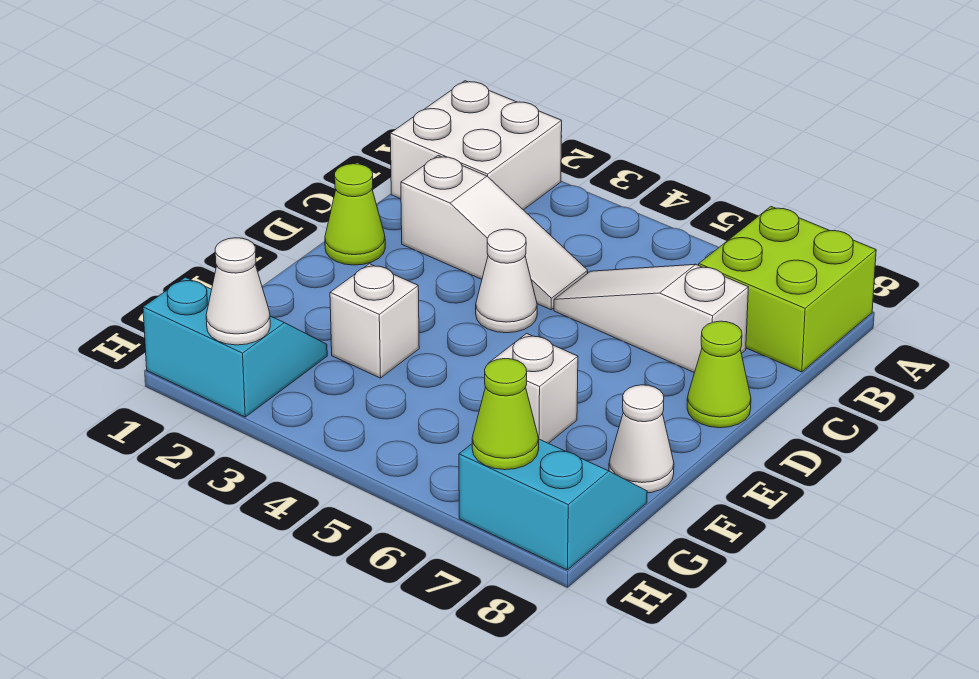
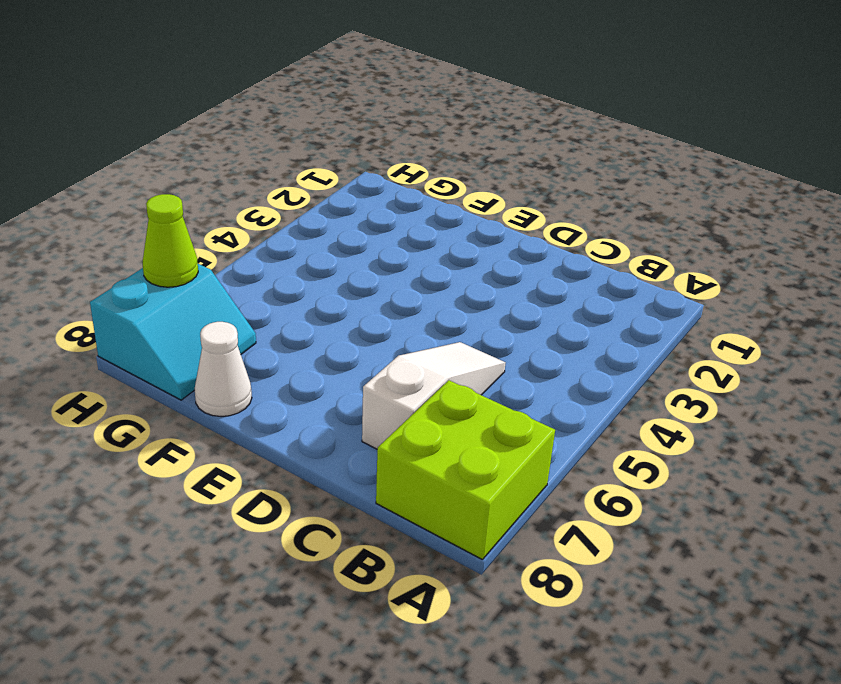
none -> white 2x2 brick [390,81,562,210]
none -> white 1x3 slope [401,156,588,310]
none -> lime 1x1 cone [325,164,385,265]

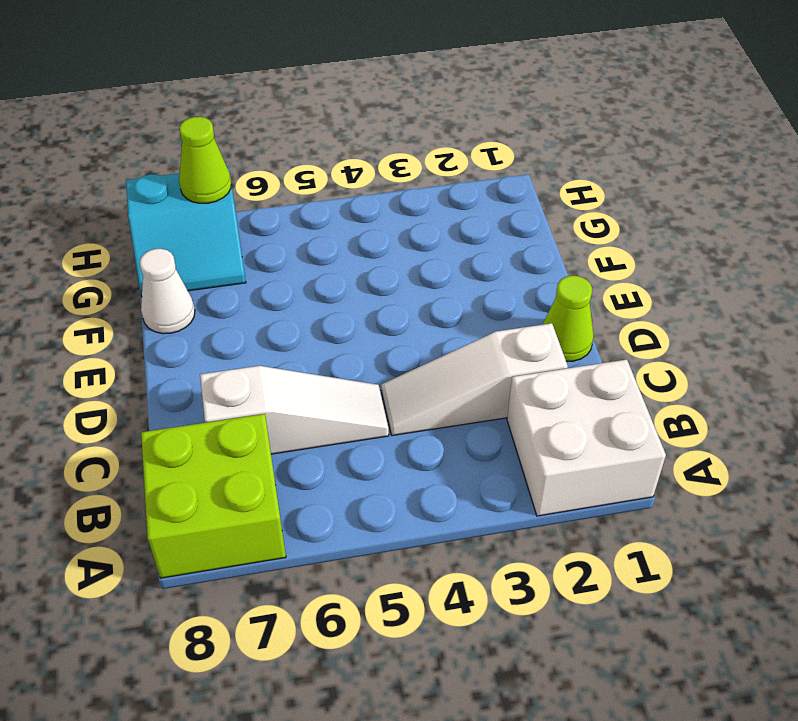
none -> white 1x1 cone [476,229,537,333]
none -> lime 1x1 cone [687,321,751,428]
none -> white 1x1 brick [330,264,419,378]

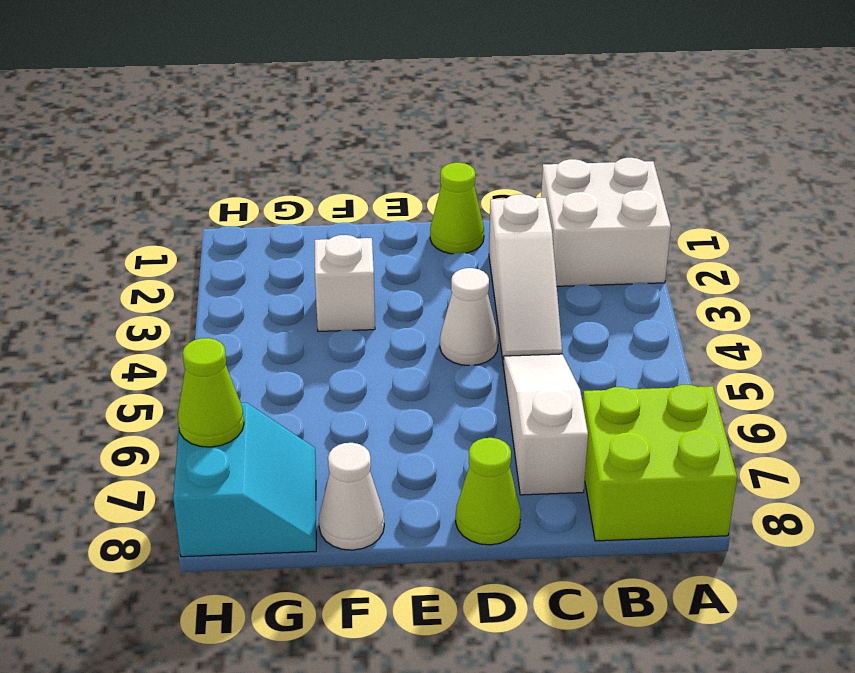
none -> white 1x1 brick [488,333,578,443]
none -> cyan 2x2 slope [143,277,327,417]
none -> white 1x1 cone [206,238,270,345]

